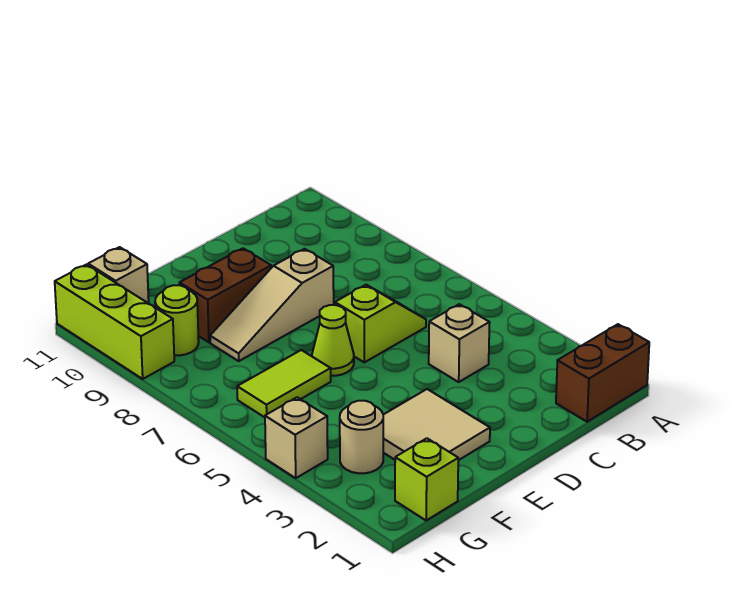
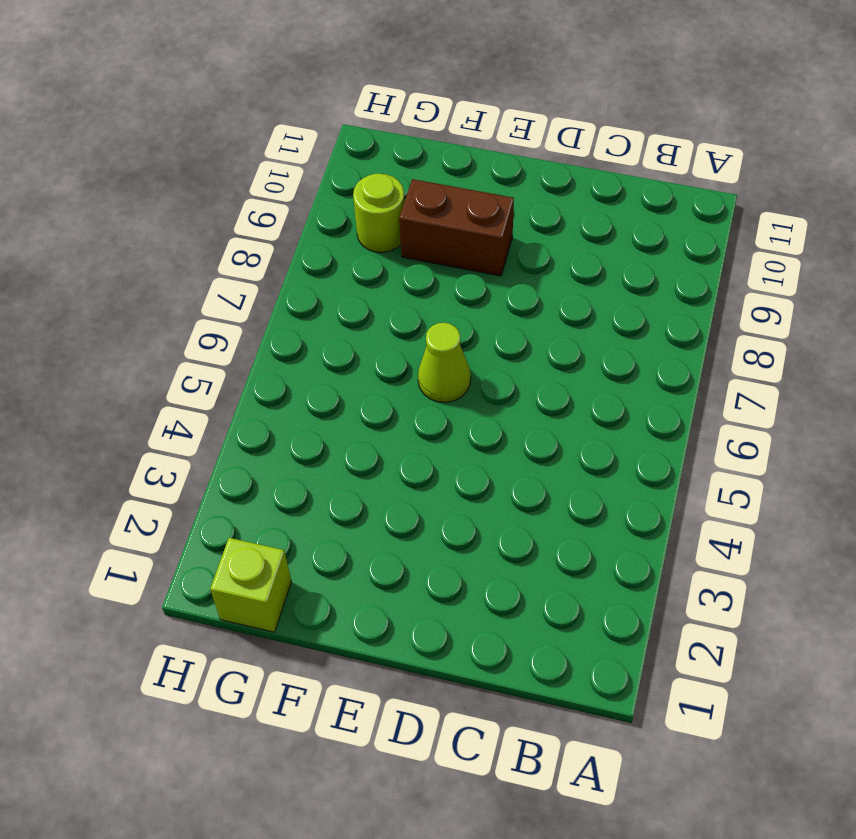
none -> brown 1x2 brick [556,324,649,422]
none -> tan 1x1 brick [429,304,490,382]
none -> lime 1x2 slope [335,285,426,362]

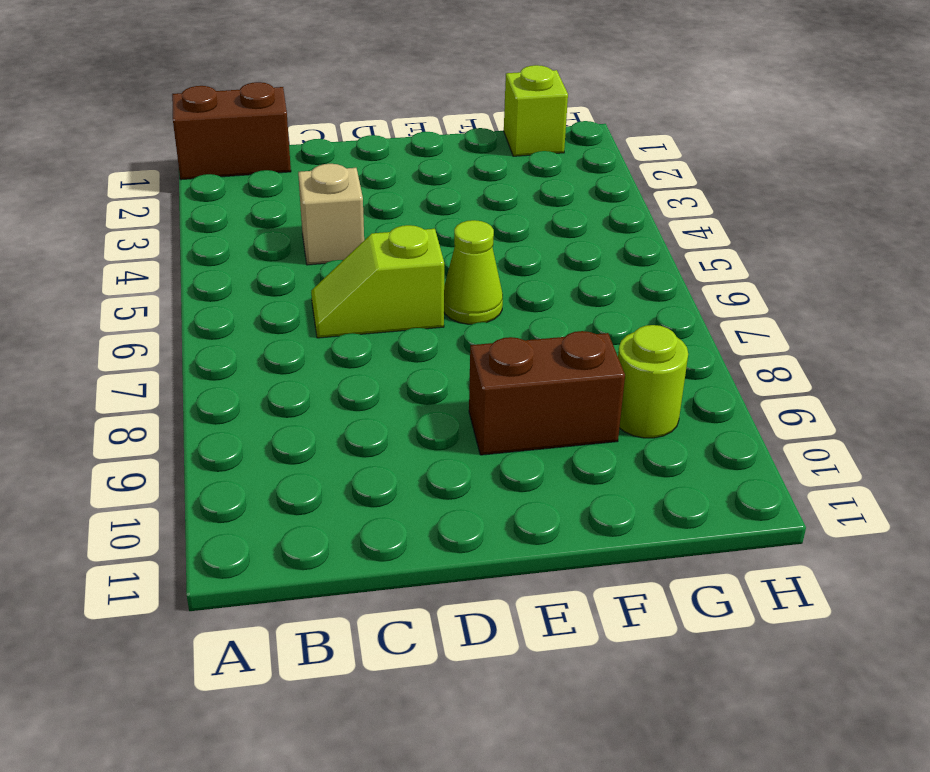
none -> tan 1x3 slope [210,249,334,361]
none -> tan 2x2 tile [383,389,490,460]
none -> lime 1x2 tile [237,350,331,417]

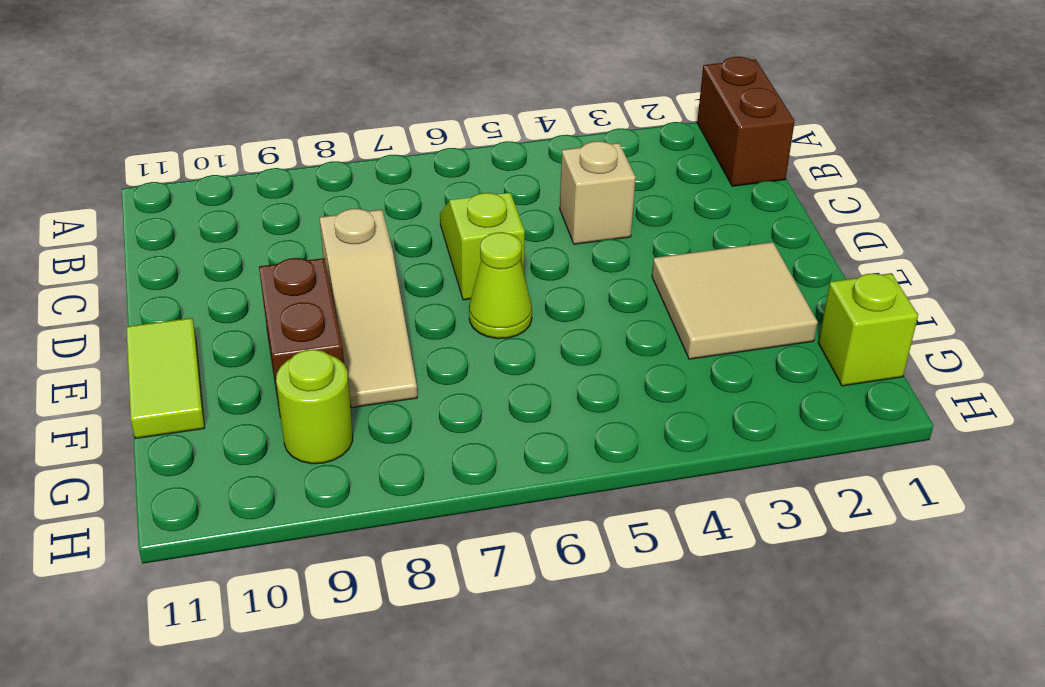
lime 1x2 tile [126,318,205,439] -> lime 1x2 tile moved to [237,350,331,417]
none -> tan 1x1 round brick [340,401,383,473]
none -> tan 1x1 brick [88,247,149,303]
none -> tan 1x1 brick [265,397,328,478]

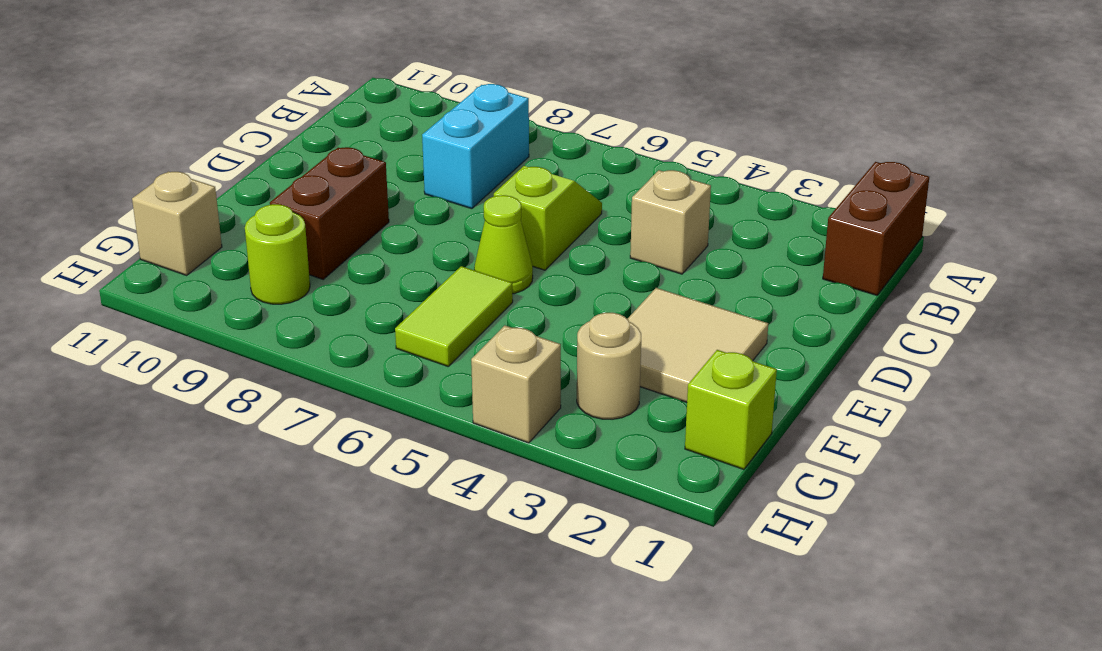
cyan 1x2 brick [422,84,529,209] -> none
none -> tan 1x3 slope [210,249,334,361]
none -> lime 1x3 brick [55,265,174,379]

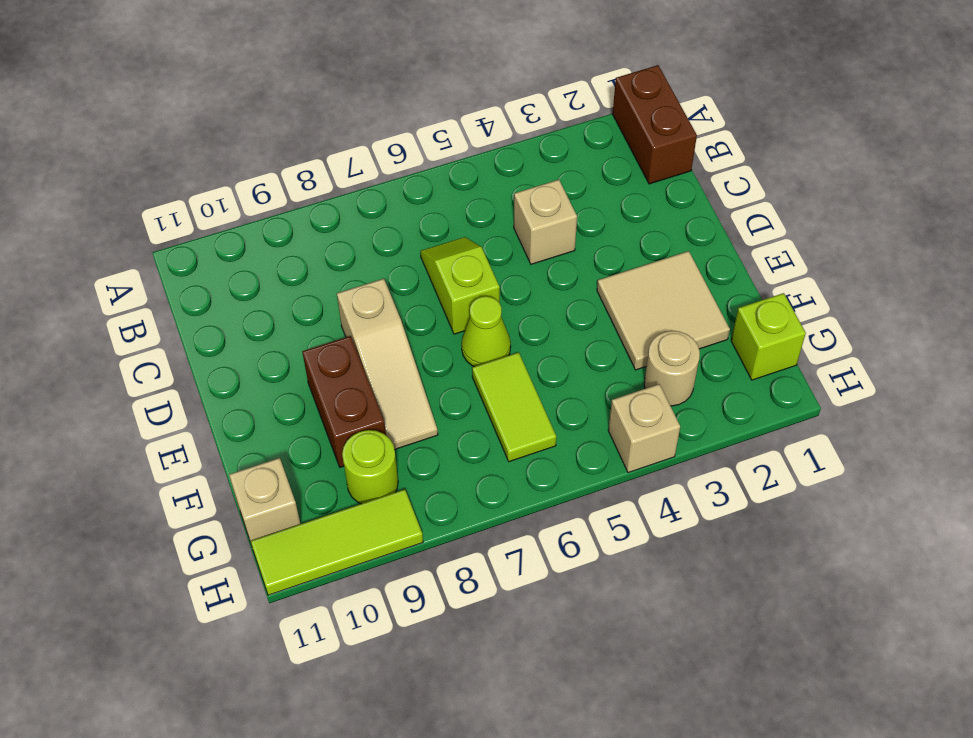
lime 1x3 tile [250,489,423,595] -> lime 1x3 brick [55,265,174,379]

